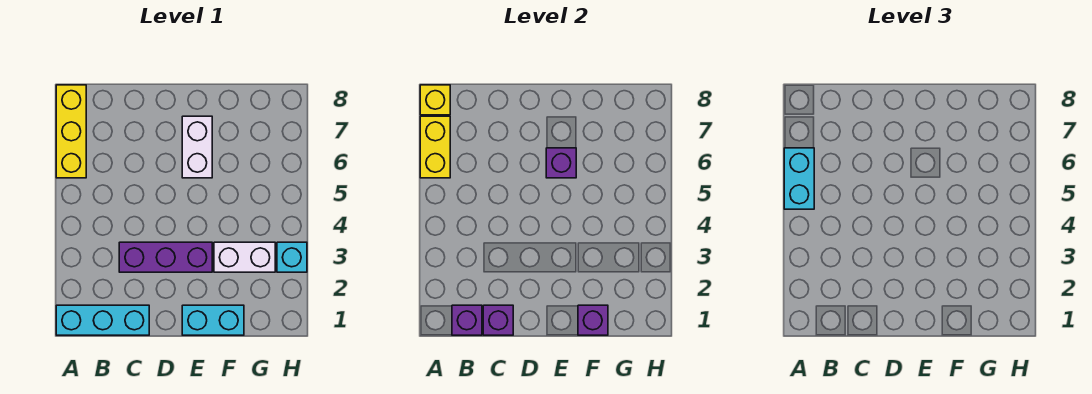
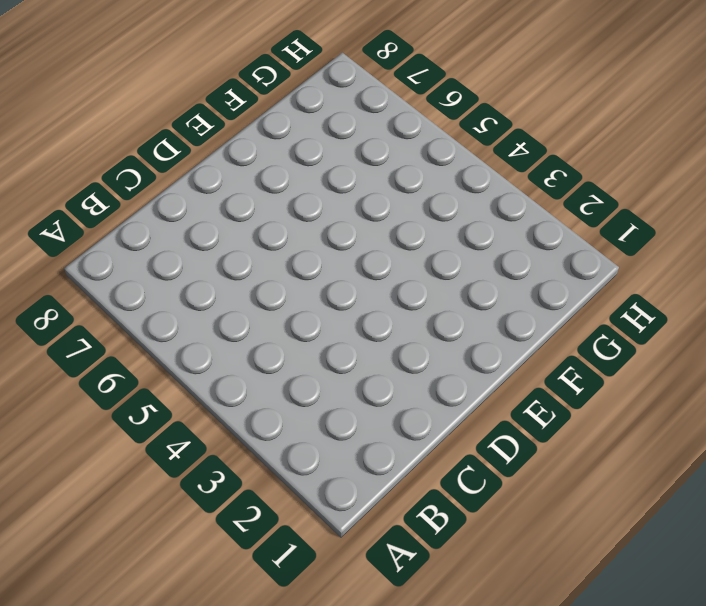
none -> cyan 1x3 brick [56,305,149,335]
none -> yellow 1x3 brick [56,85,86,178]
none -> purple 1x3 brick [119,242,212,272]

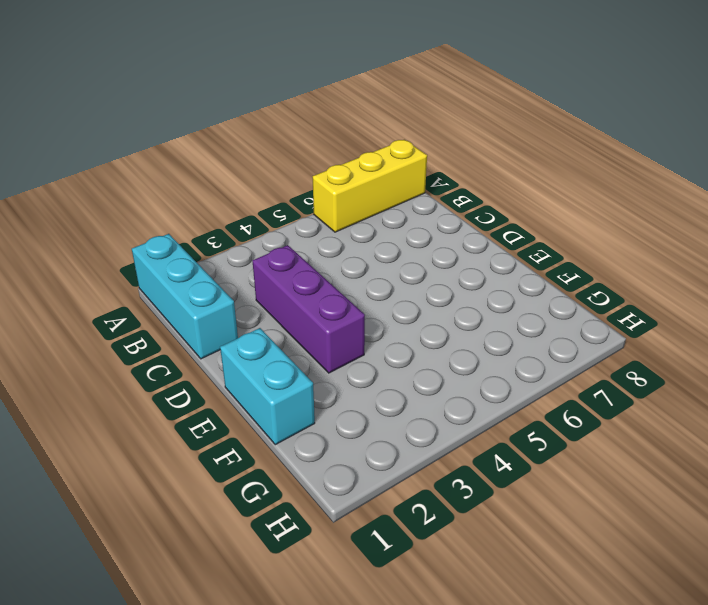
none -> white 1x2 brick [182,116,212,178]
none -> white 1x2 brick [214,242,275,272]
none -> cyan 1x1 brick [277,242,307,272]

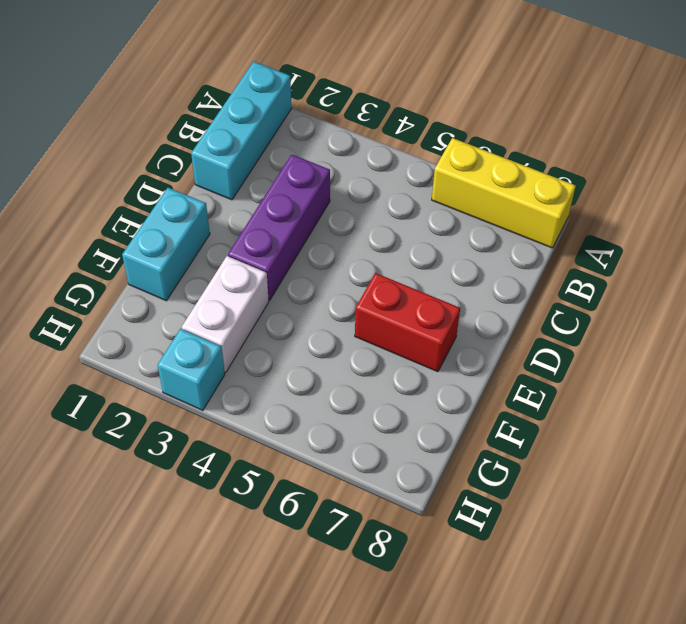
red 1x2 brick [355,273,460,372] -> white 1x2 brick [182,116,212,178]
none -> yellow 1x2 brick [420,116,450,178]
none -> yellow 1x1 brick [420,85,450,115]
none -> purple 1x1 brick [452,305,482,335]

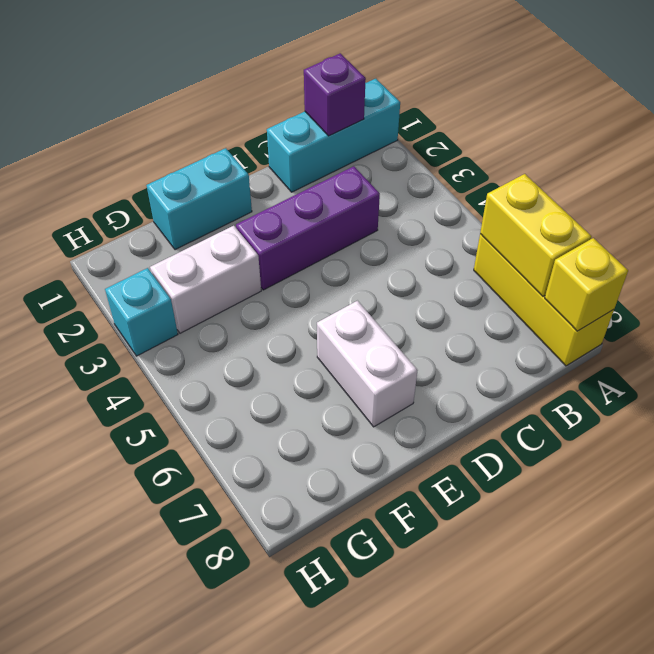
none -> purple 1x1 brick [483,305,513,335]
none -> purple 1x1 brick [546,148,576,178]
none -> purple 1x1 brick [578,305,608,335]

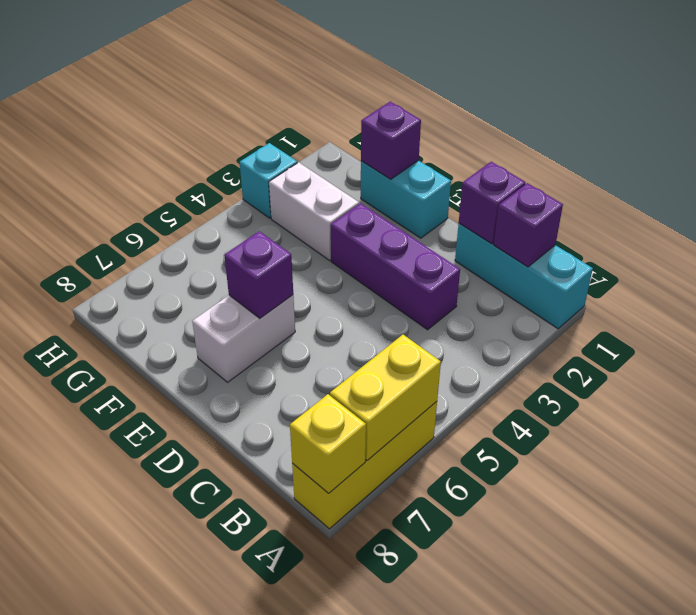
none -> cyan 1x2 brick [784,148,814,209]

